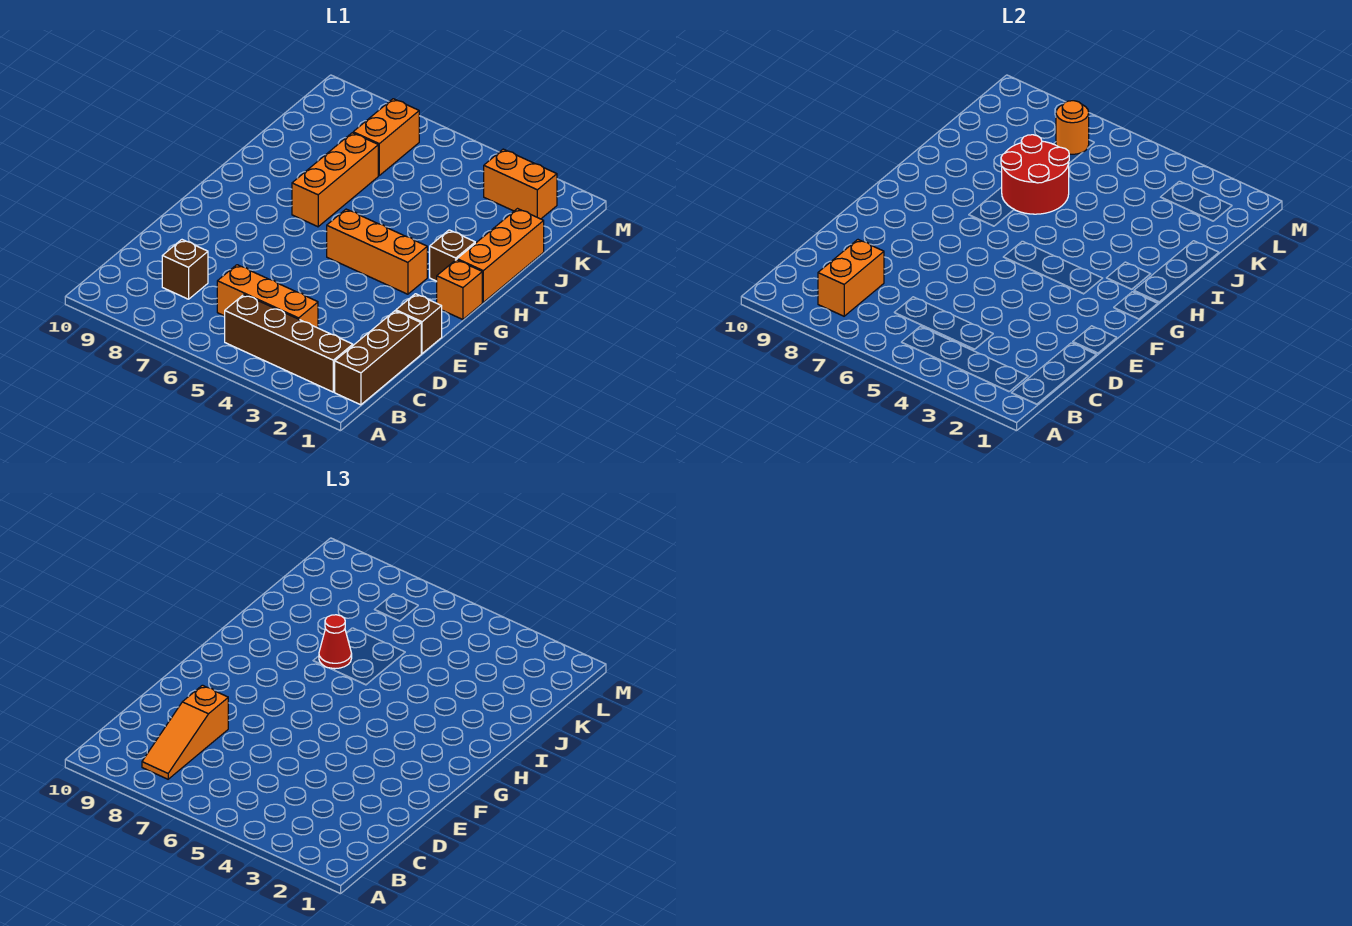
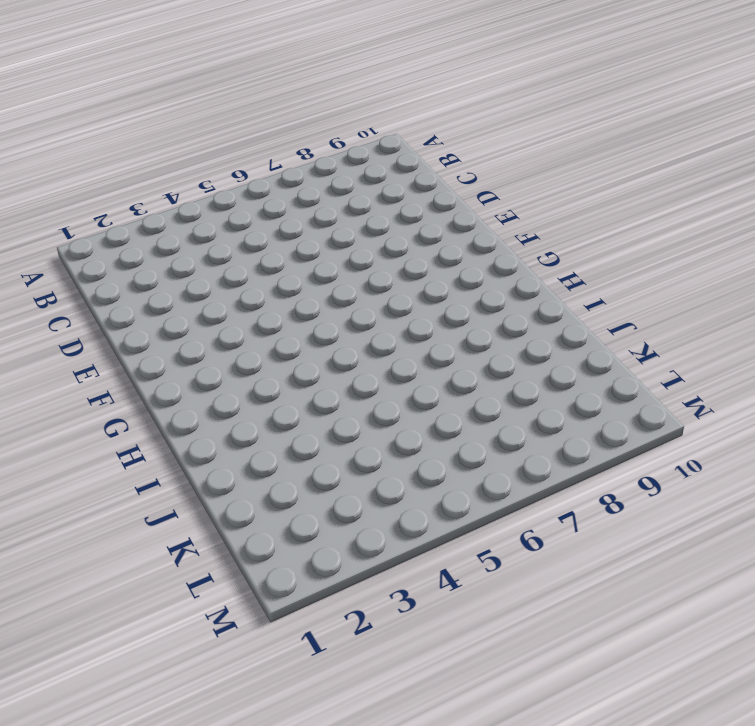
none -> brown 1x3 brick [335,311,421,405]
none -> brown 1x4 brick [225,294,353,392]
none -> orange 1x3 brick [217,265,318,328]

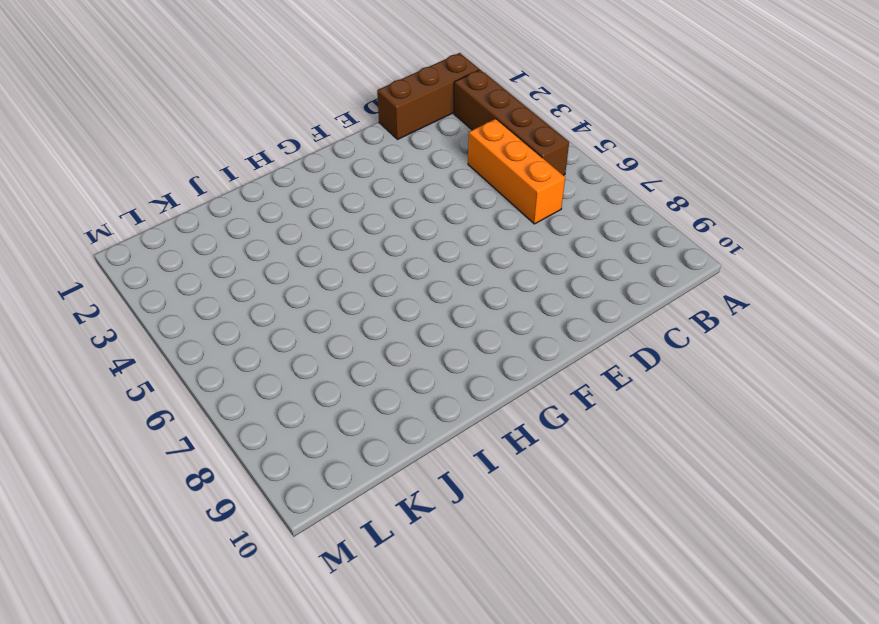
none -> brown 1x1 brick [162,240,208,299]
none -> brown 1x1 brick [396,294,442,354]
none -> orange 1x1 brick [437,260,482,320]

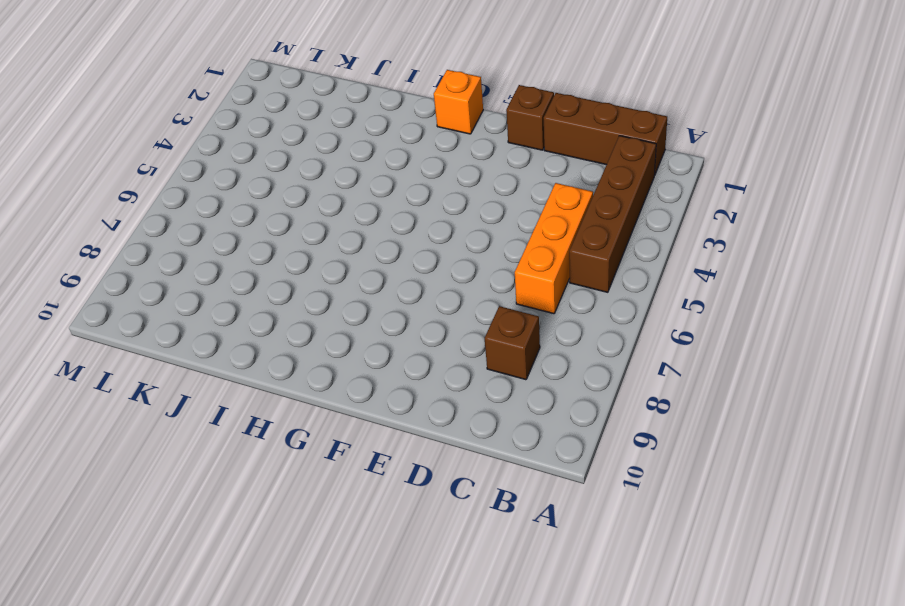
none -> orange 1x3 brick [327,209,427,294]
none -> orange 1x3 brick [457,209,544,302]
none -> brown 1x1 brick [430,230,475,281]

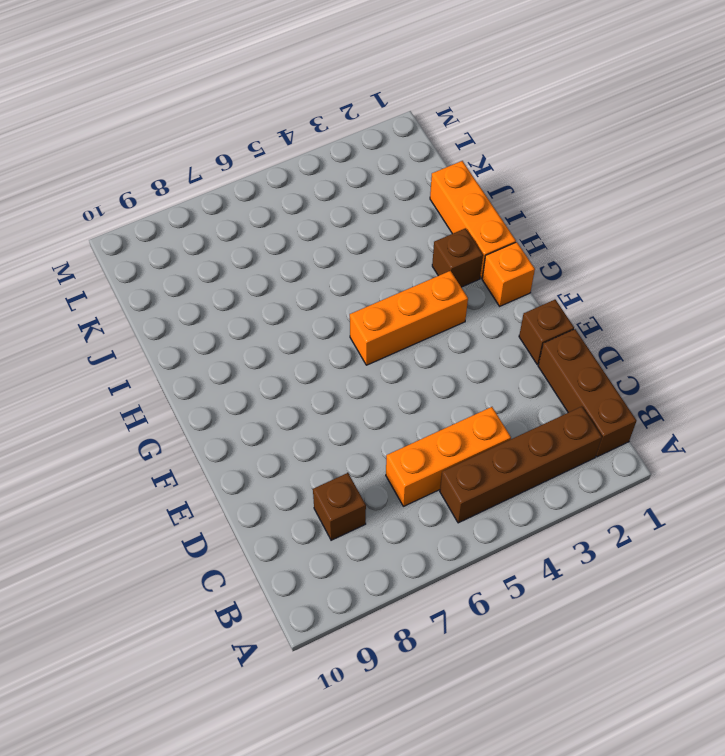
none -> orange 1x3 brick [292,133,378,227]
none -> orange 1x2 brick [353,99,419,175]
none -> orange 1x2 brick [484,149,557,219]

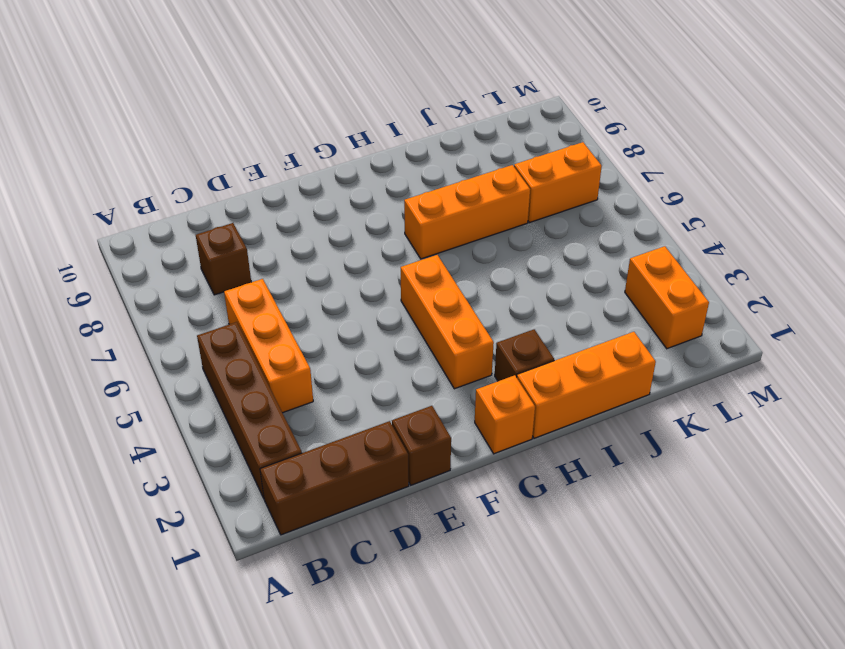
none -> orange 1x2 brick [818,240,884,316]
none -> red 2x2 round brick [1001,135,1069,214]
none -> orange 1x1 round brick [1056,101,1089,154]

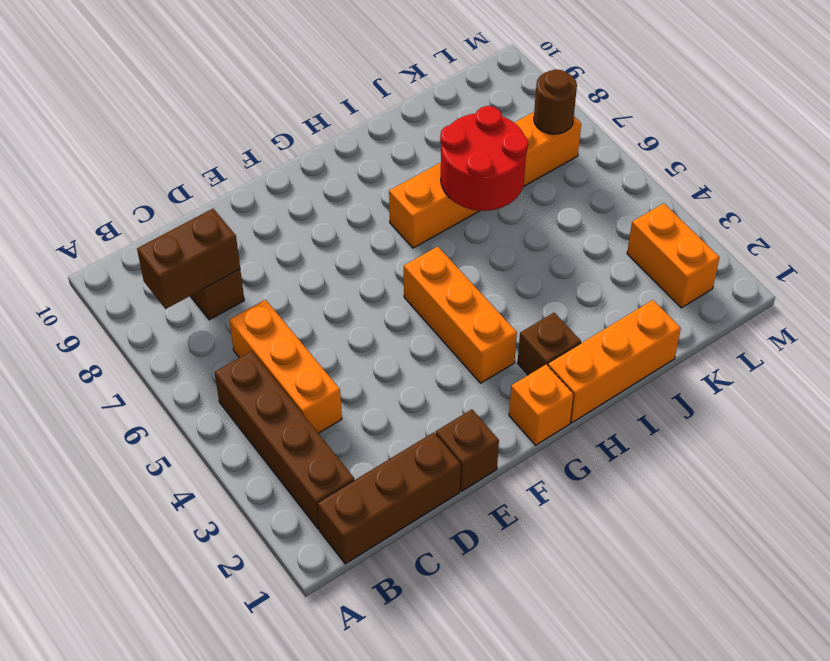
brown 1x2 brick [137,209,240,309] -> orange 1x2 brick [818,240,884,316]
brown 1x1 round brick [534,69,577,134] -> orange 1x1 round brick [1056,101,1089,154]
none -> orange 1x3 slope [142,685,228,779]
none -> red 1x1 cone [319,615,352,669]

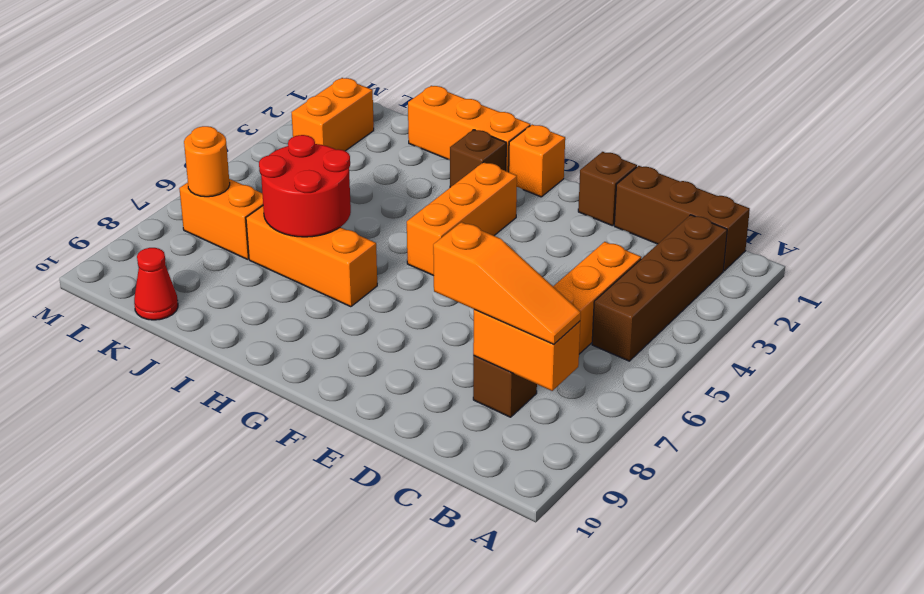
red 1x1 cone [134,248,178,320] -> red 1x1 cone moved to [319,615,352,669]

